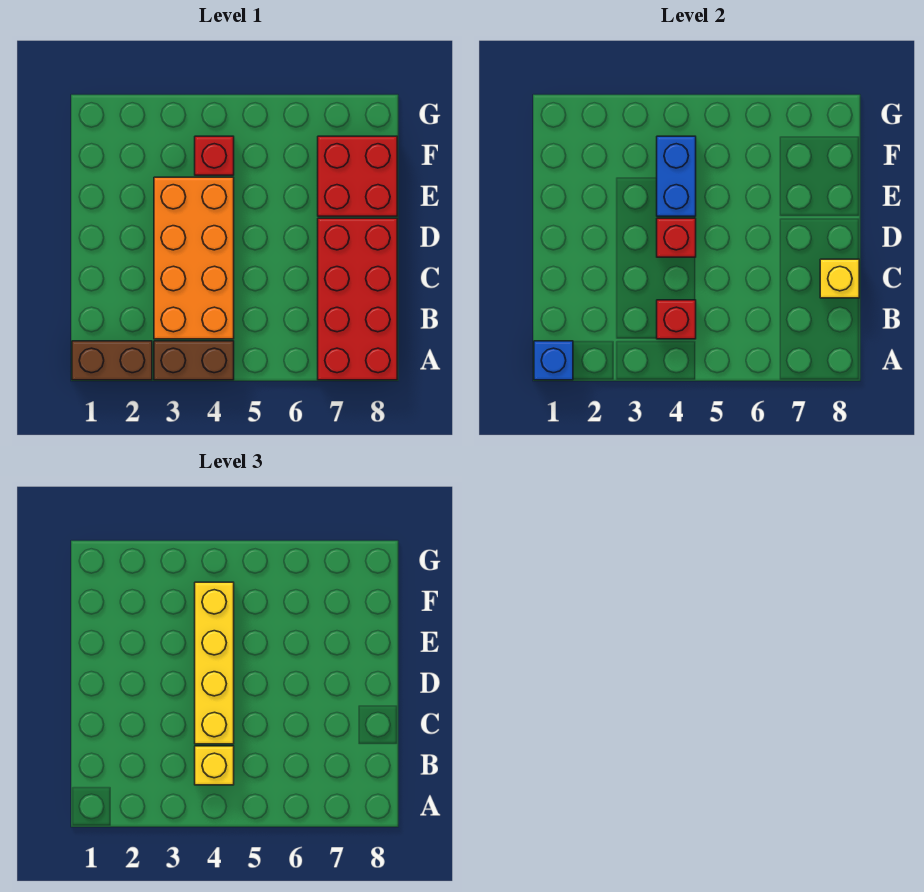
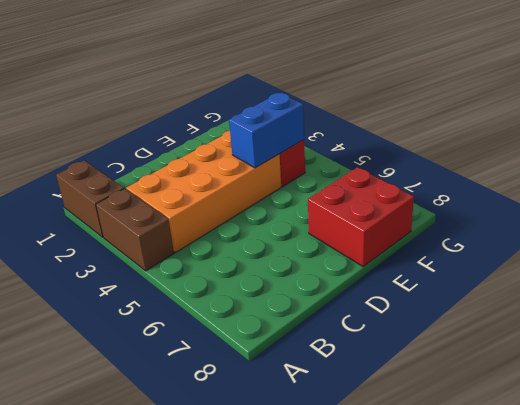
none -> red 2x4 brick [318,218,397,380]
none -> blue 1x1 brick [534,341,573,380]
none -> red 1x1 brick [657,300,696,339]

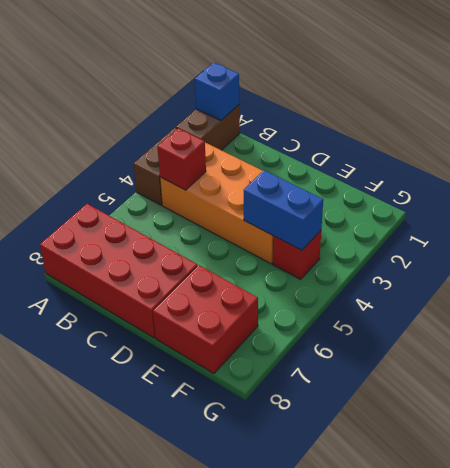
none -> yellow 1x1 brick [820,259,859,298]
none -> red 1x1 brick [657,218,696,257]
none -> yellow 1x1 brick [195,746,234,785]

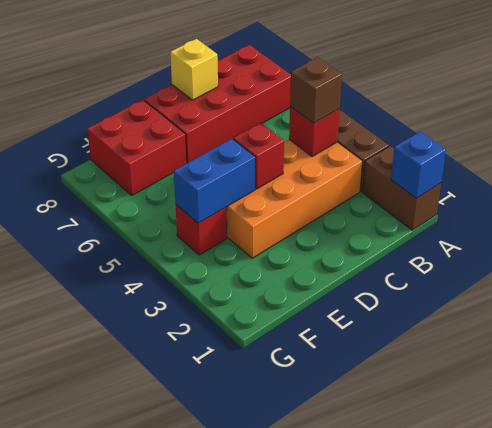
brown 1x1 brick [290,57,342,123] -> yellow 1x1 brick [195,746,234,785]
none -> yellow 1x4 brick [195,582,234,744]

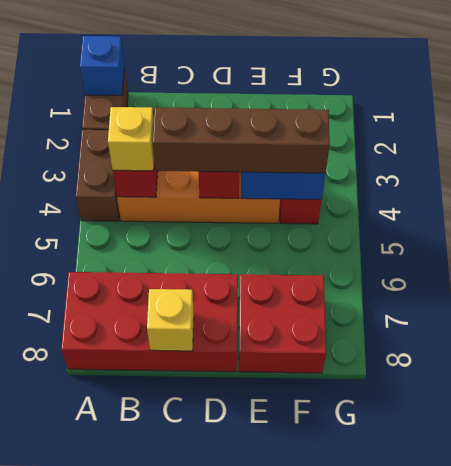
brown 1x4 brick [153,107,330,173] -> yellow 1x4 brick [195,582,234,744]

